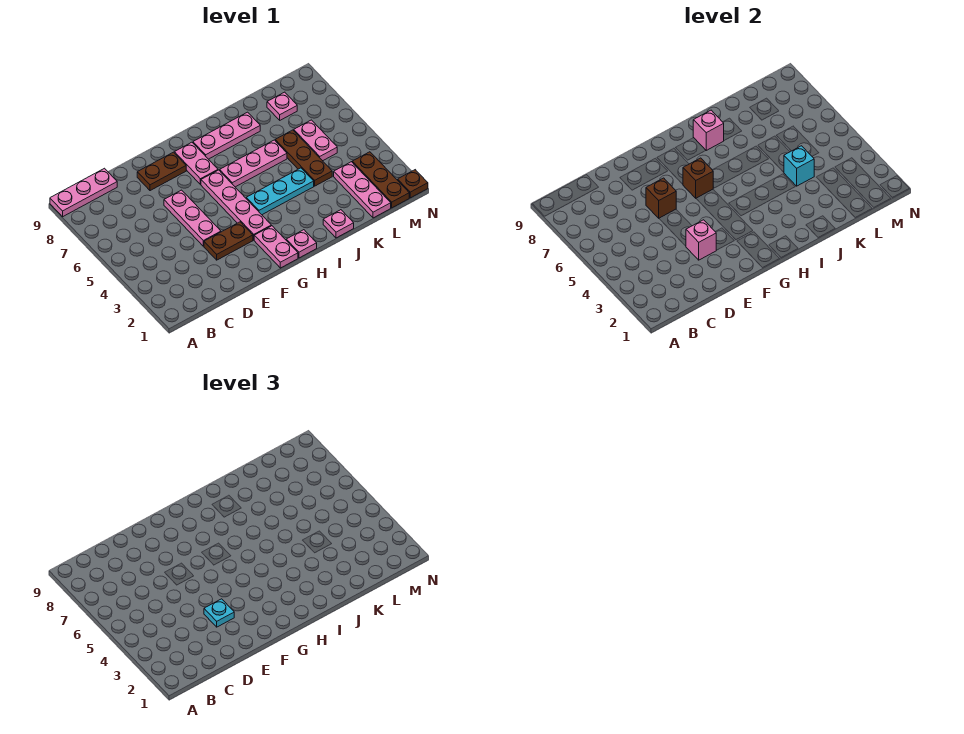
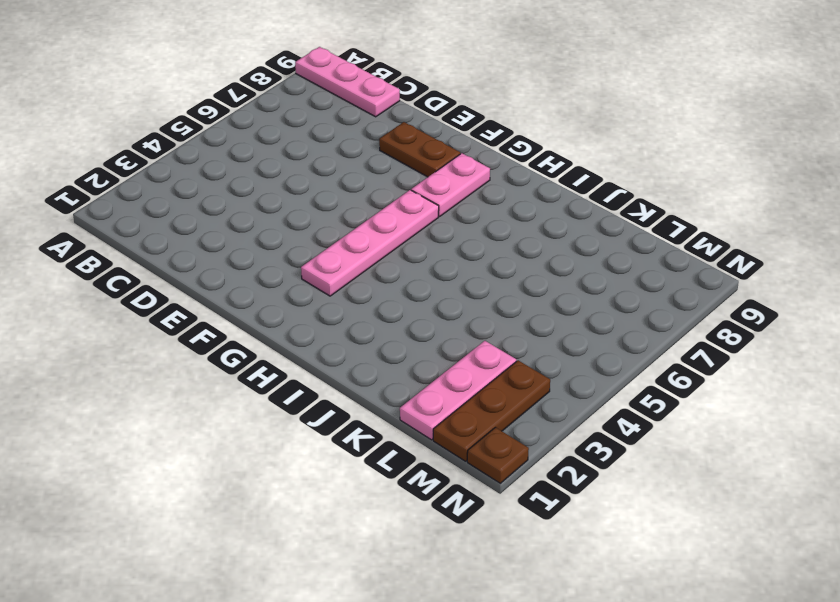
none -> brown 1x2 plate [204,222,253,260]
none -> pink 1x3 plate [164,190,221,246]
none -> pink 1x2 plate [254,226,298,268]

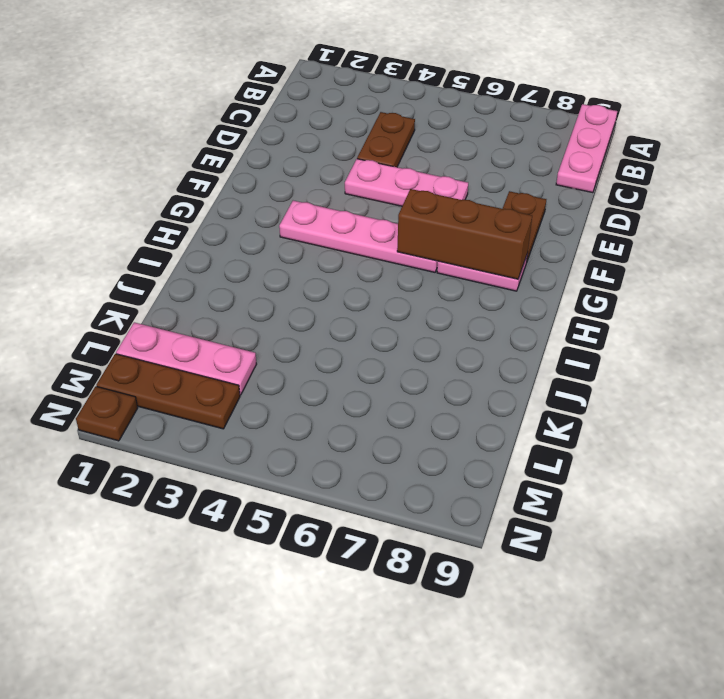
brown 1x2 plate [357,112,415,167] -> brown 1x2 plate moved to [204,222,253,260]
brown 1x3 brick [397,189,532,279] -> brown 1x1 brick [683,158,713,198]
none -> pink 1x2 plate [254,226,298,268]
none -> pink 1x1 plate [286,230,317,258]
none -> cyan 1x3 plate [246,168,314,215]

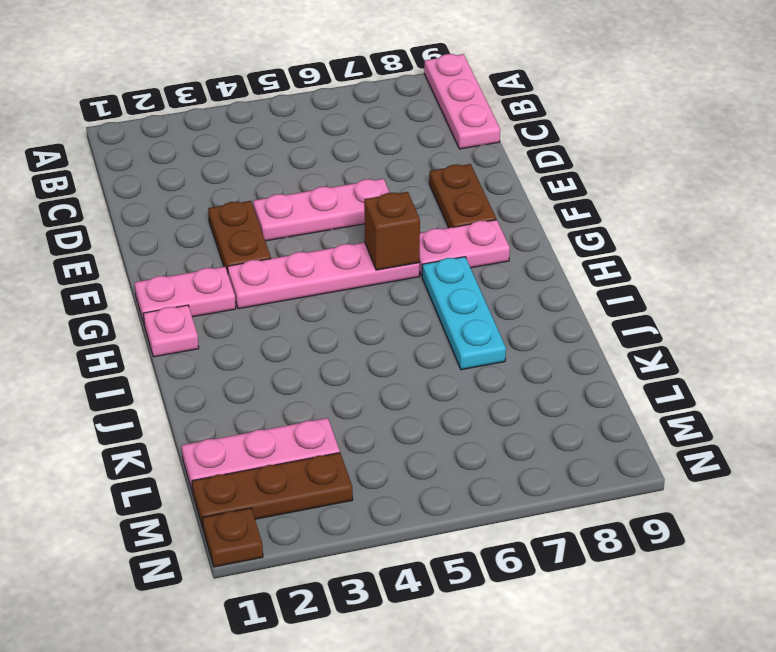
cyan 1x3 plate [422,257,506,370] -> cyan 1x3 plate moved to [246,168,314,215]
none -> pink 1x3 plate [220,140,287,187]
none -> pink 1x3 plate [193,112,260,159]
none -> pink 1x1 plate [323,210,354,238]

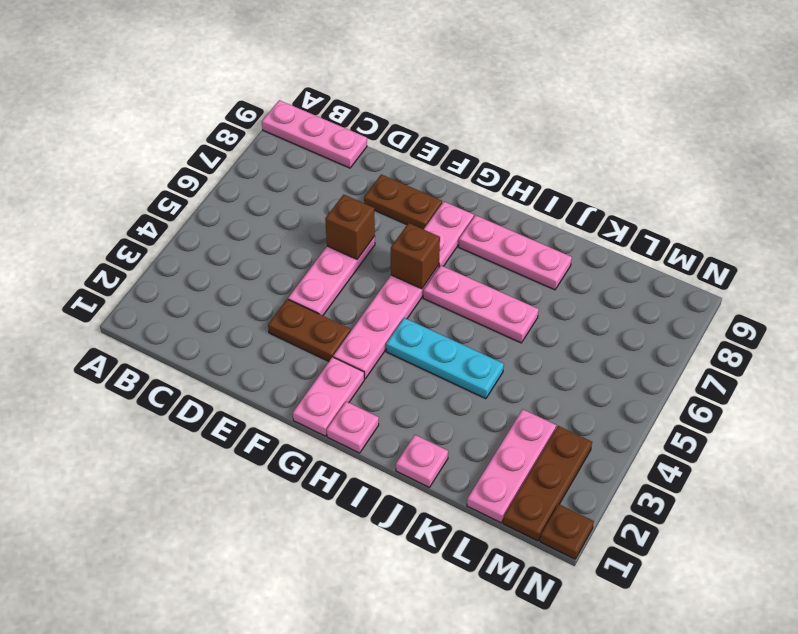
none -> brown 1x3 plate [275,130,332,186]
none -> pink 1x2 plate [294,120,337,161]
none -> pink 1x1 plate [267,92,297,120]

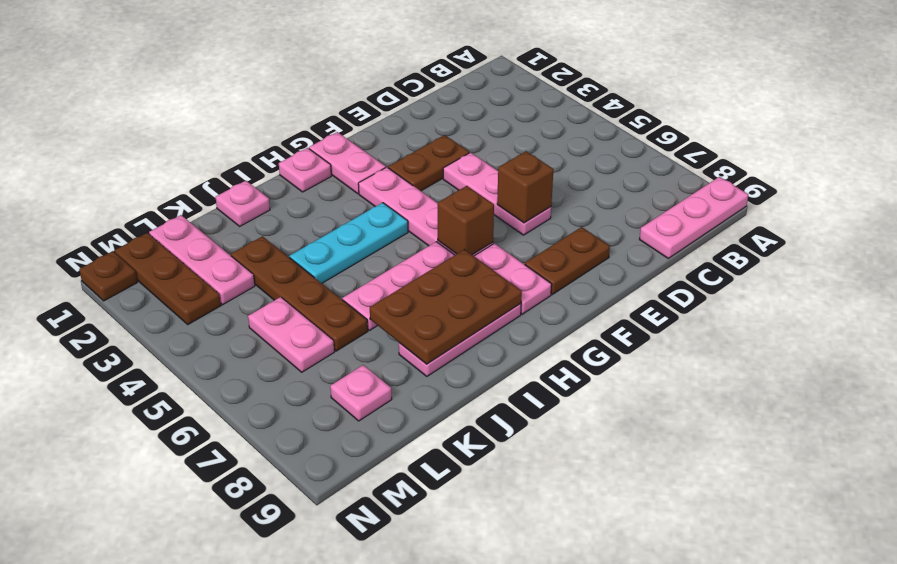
brown 2x3 plate [370,249,522,364] -> pink 1x1 brick [693,110,724,150]
brown 1x4 plate [231,236,368,351] -> brown 1x3 plate [275,130,332,186]
none -> pink 1x1 brick [686,220,716,260]
none -> cyan 1x1 brick [784,146,814,186]
none -> cyan 1x1 plate [204,599,234,627]

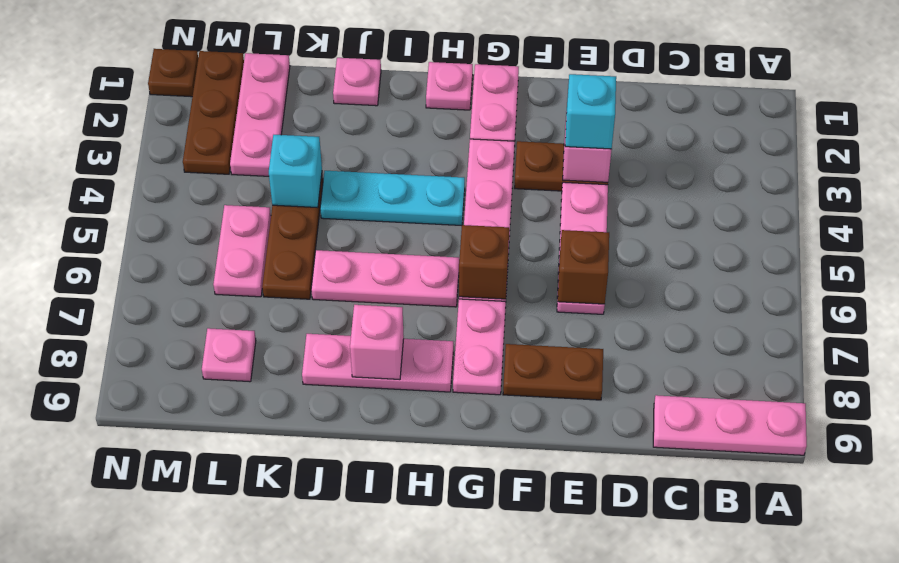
cyan 1x1 brick [565,74,616,149] -> cyan 1x1 plate [204,599,234,627]

